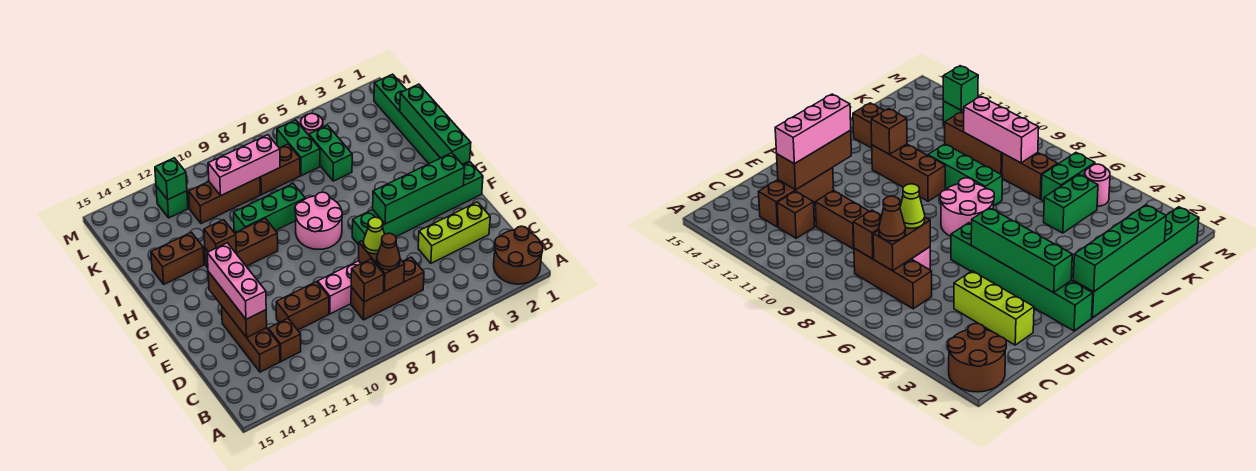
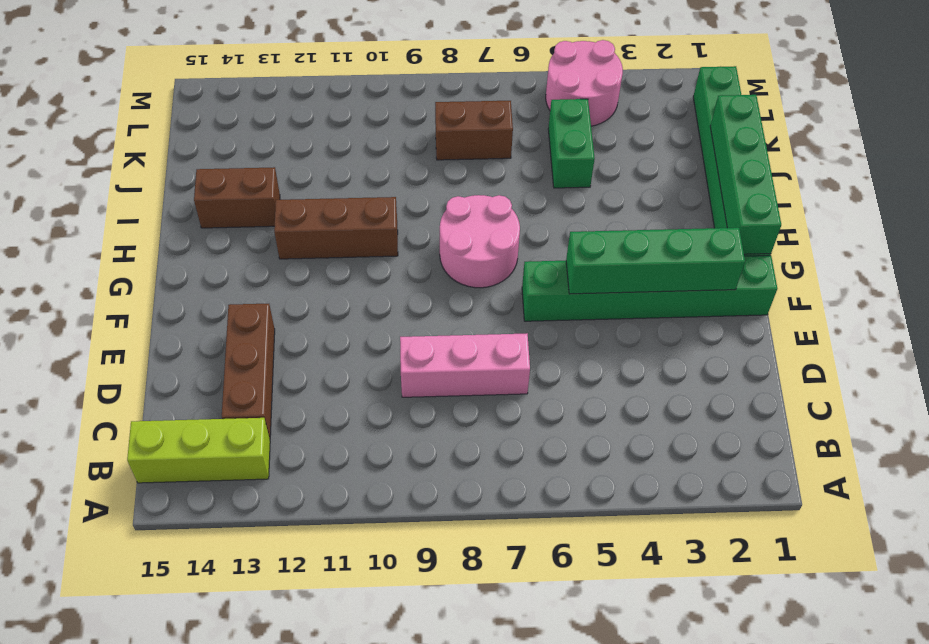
lime 1x3 brick [127,418,270,483] -> lime 1x3 brick moved to [418,202,490,263]
pink 2x2 round brick [546,40,623,126] -> pink 1x1 round brick [301,113,323,135]
none -> brown 2x2 round brick [494,226,543,284]
none -> brown 1x3 brick [351,257,424,320]
none -> brown 1x1 brick [268,319,301,361]
none -> brown 1x2 brick [276,282,329,330]

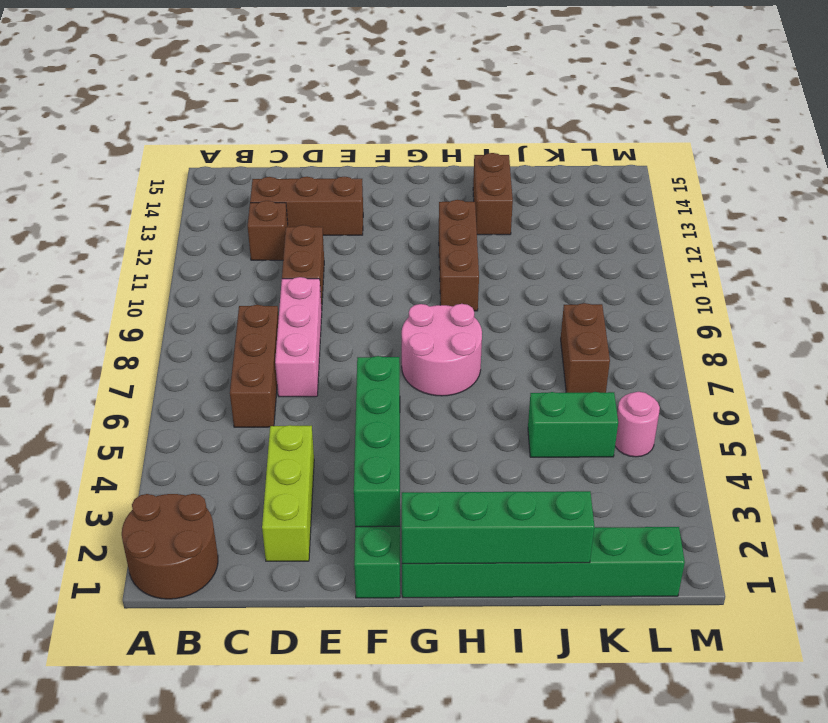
none -> green 1x3 brick [234,184,305,232]
none -> green 1x2 brick [277,120,320,176]
none -> brown 1x3 brick [189,177,260,224]
none -> green 1x1 brick [156,186,188,218]

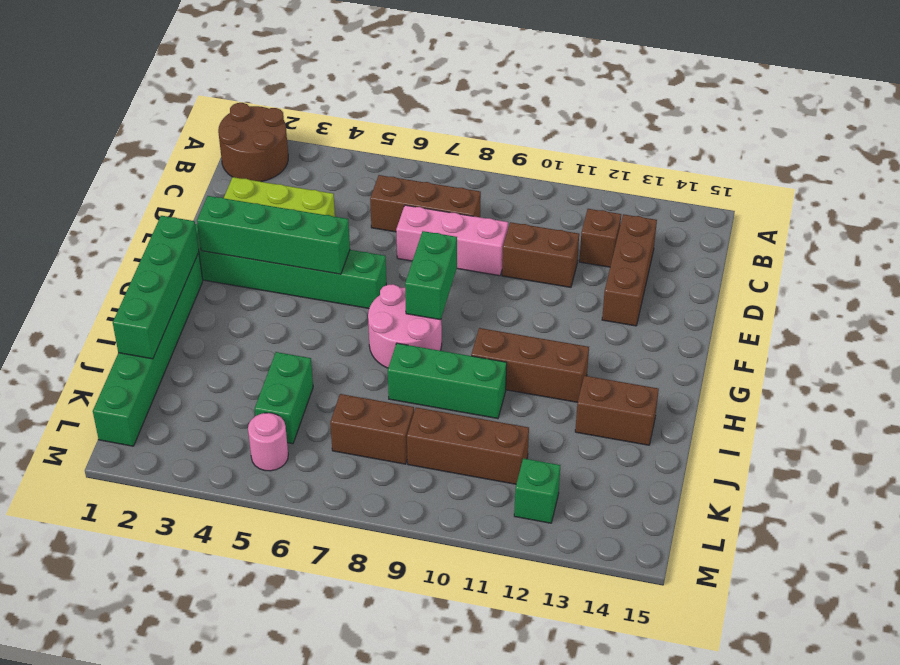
green 1x2 brick [405,231,457,320] -> green 1x2 brick moved to [277,120,320,176]
none -> brown 1x2 brick [359,240,405,292]
none -> brown 1x1 brick [351,259,384,302]
none -> brown 1x3 brick [208,272,267,337]
none -> brown 1x1 brick [204,220,236,253]

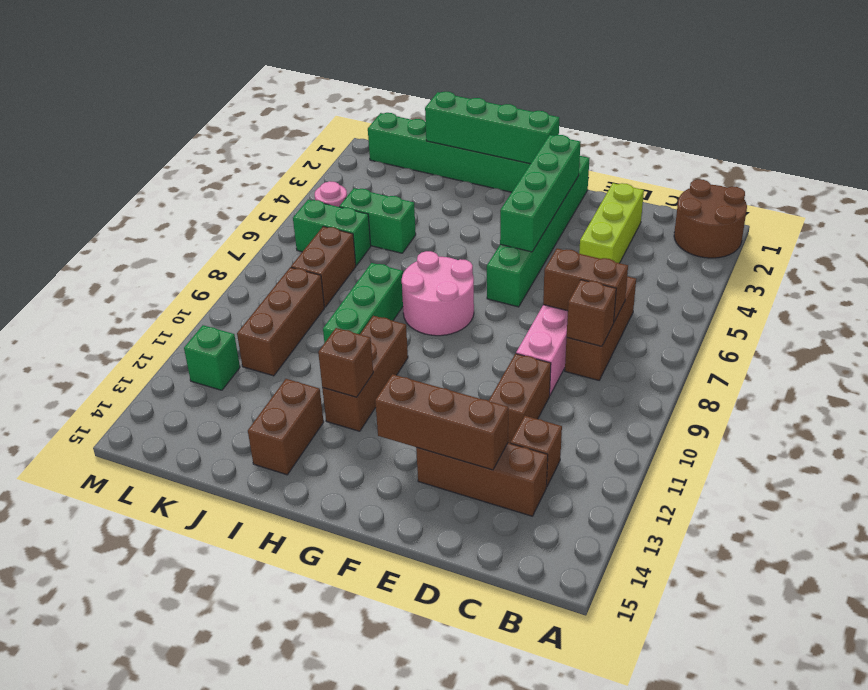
none -> pink 1x3 brick [208,135,280,195]
none -> green 1x1 brick [155,158,187,200]
none -> brown 1x1 cone [377,233,400,270]
none -> lime 1x1 cone [363,217,385,254]

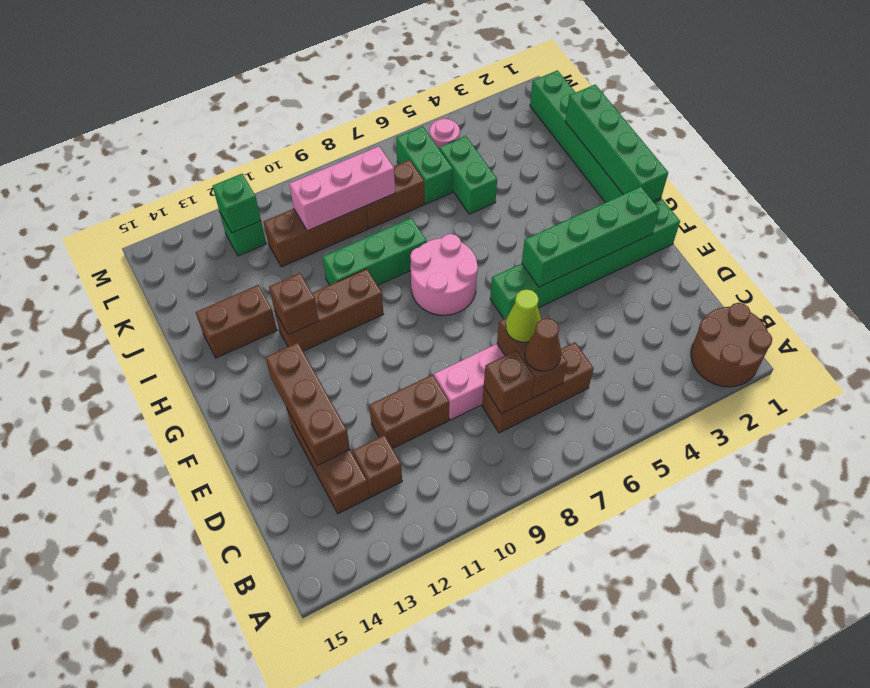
none -> lime 1x3 brick [418,202,490,263]
none -> pink 1x3 brick [207,243,266,319]

